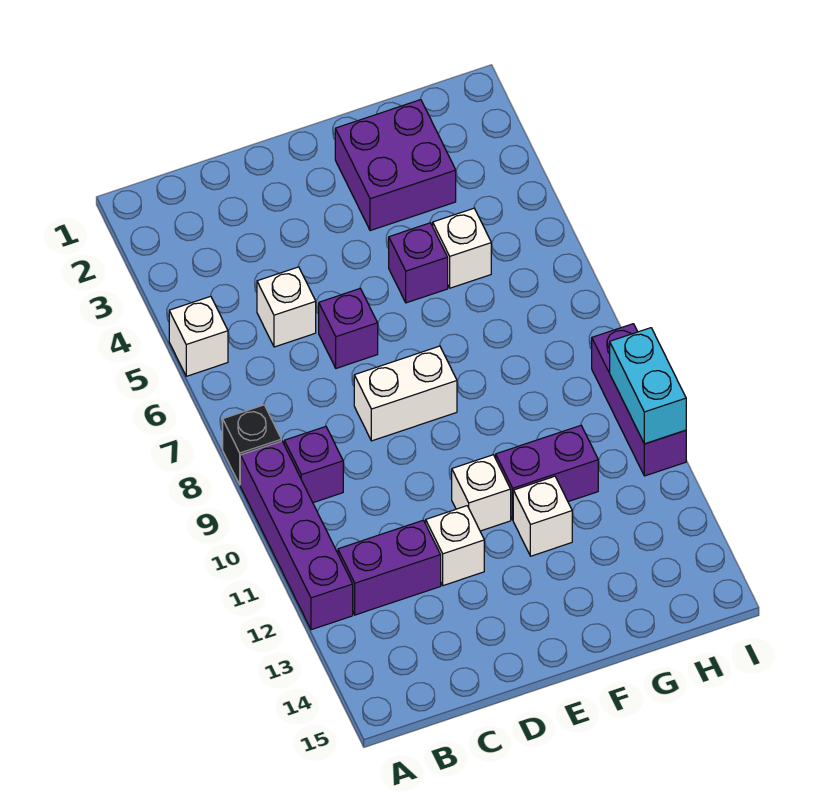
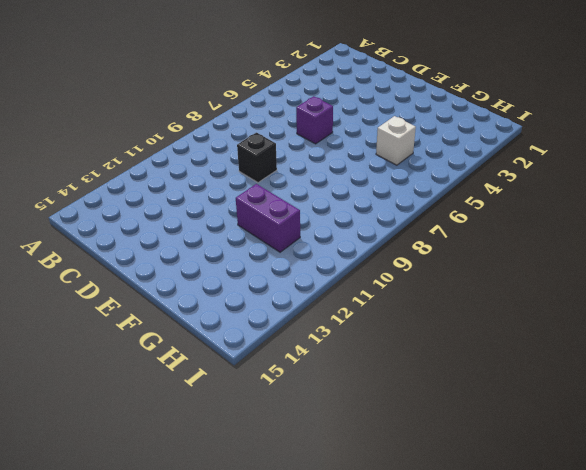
black 1x1 brick [237,133,277,183] -> black 1x1 brick moved to [223,405,281,484]
none -> white 1x1 brick [169,296,228,376]
none -> purple 1x4 brick [240,441,353,630]
none -> purple 1x1 brick [284,427,343,503]

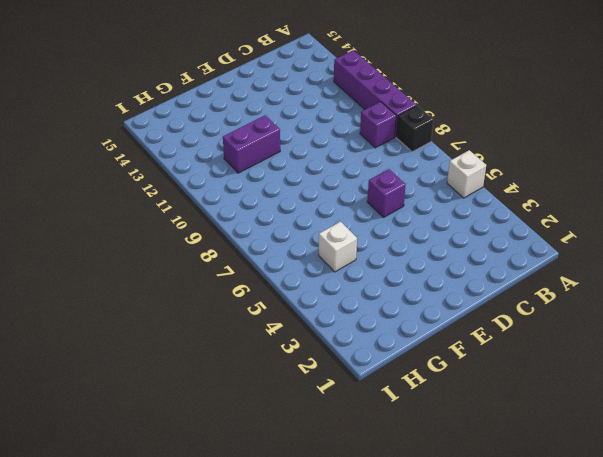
none -> purple 1x2 brick [338,520,441,615]
none -> white 1x1 brick [257,267,316,347]
none -> white 1x2 brick [354,346,457,441]

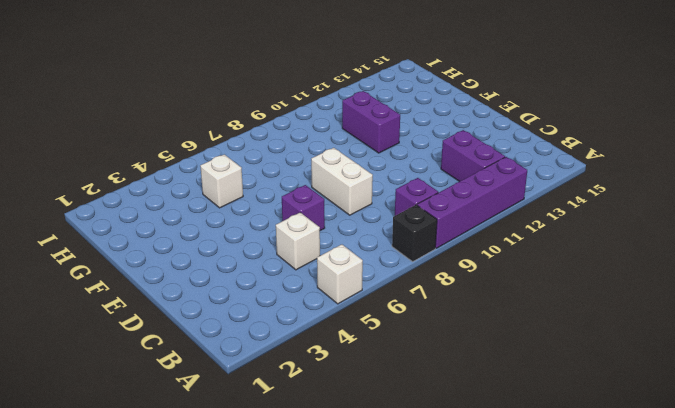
none -> white 1x1 brick [426,506,484,586]
none -> white 1x1 brick [452,455,511,531]
none -> purple 2x2 brick [335,100,456,231]

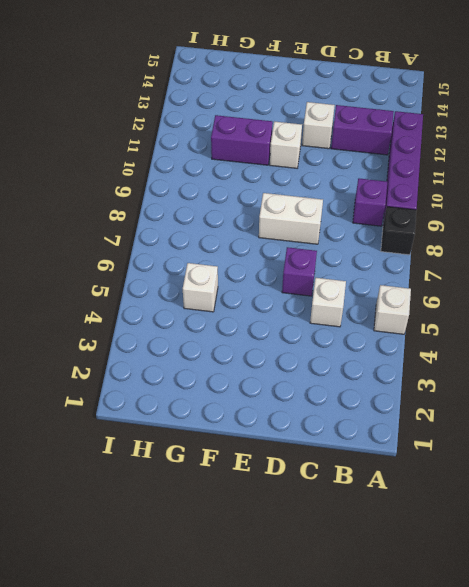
none -> purple 2x2 brick [335,100,456,231]
none -> purple 1x1 brick [389,223,448,303]
none -> white 1x1 brick [513,476,572,556]

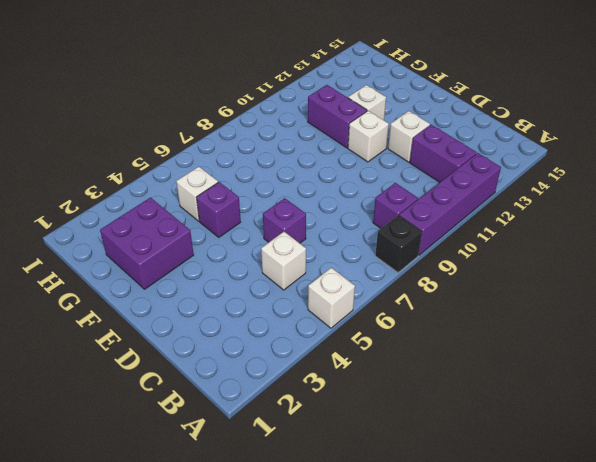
none -> white 1x2 brick [354,346,457,441]
none -> purple 1x3 brick [592,324,686,476]
none -> cyan 1x2 brick [610,328,686,444]

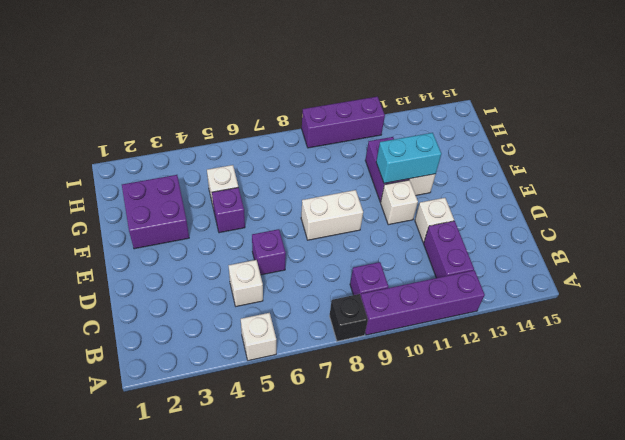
white 1x2 brick [301,190,363,240] -> white 1x2 brick turned to [354,346,457,441]
cyan 1x2 brick [376,133,441,183] -> cyan 1x2 brick moved to [610,328,686,444]

